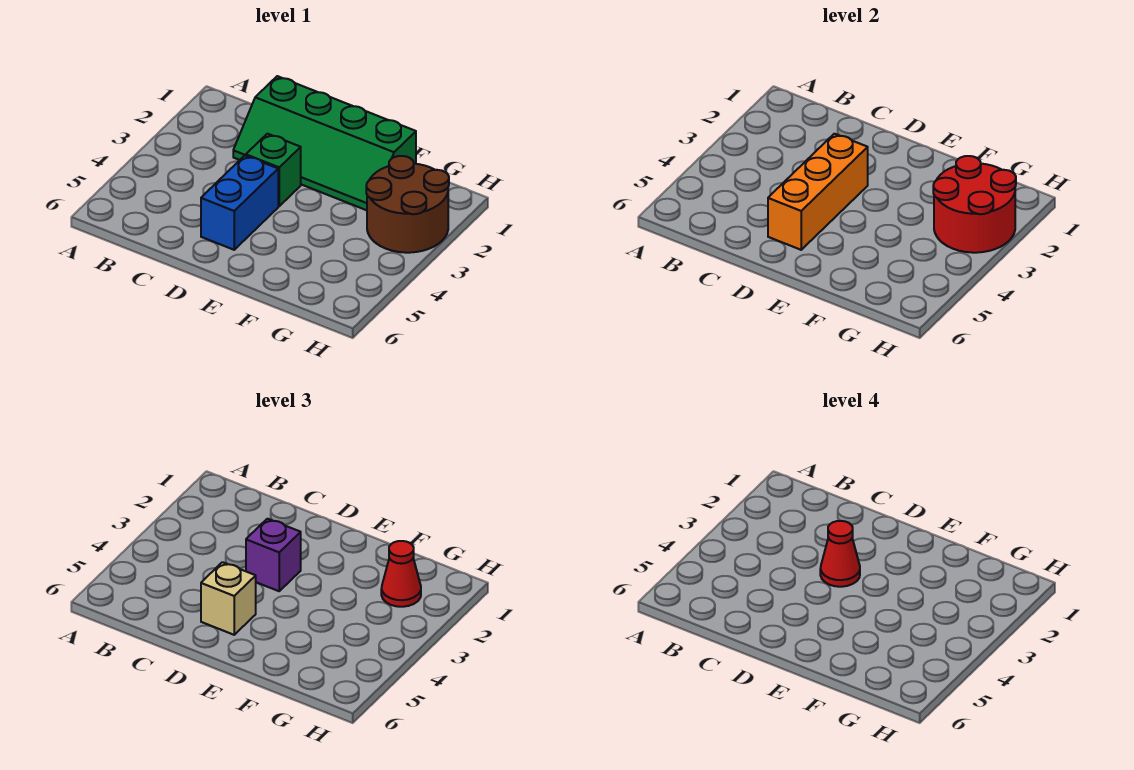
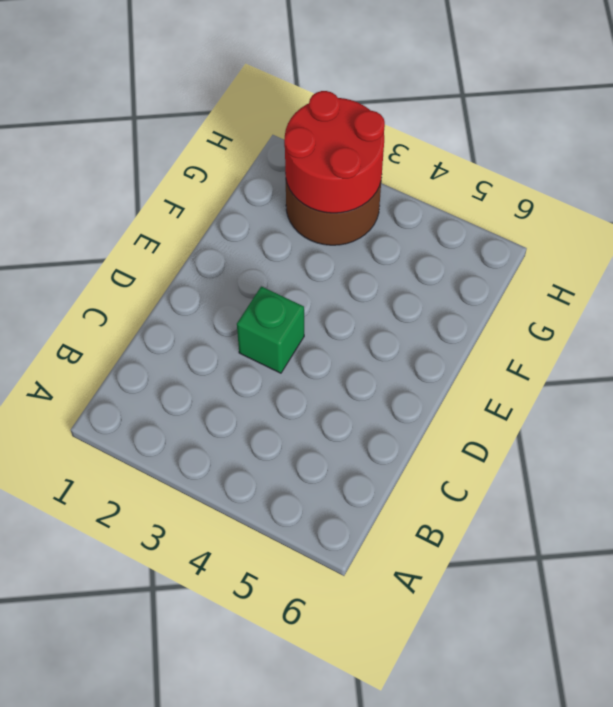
none -> green 2x4 slope [233,76,416,210]
none -> blue 1x2 brick [201,156,278,250]

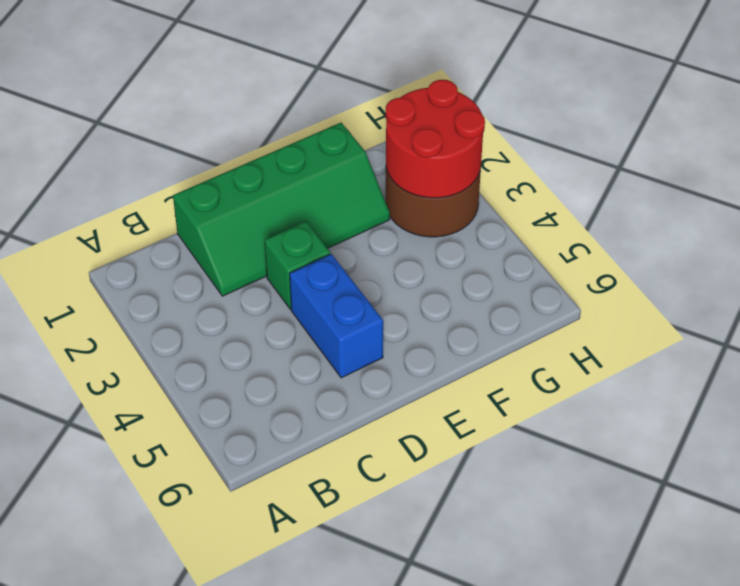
none -> orange 1x3 brick [768,134,868,250]
none -> purple 1x1 brick [246,519,301,591]

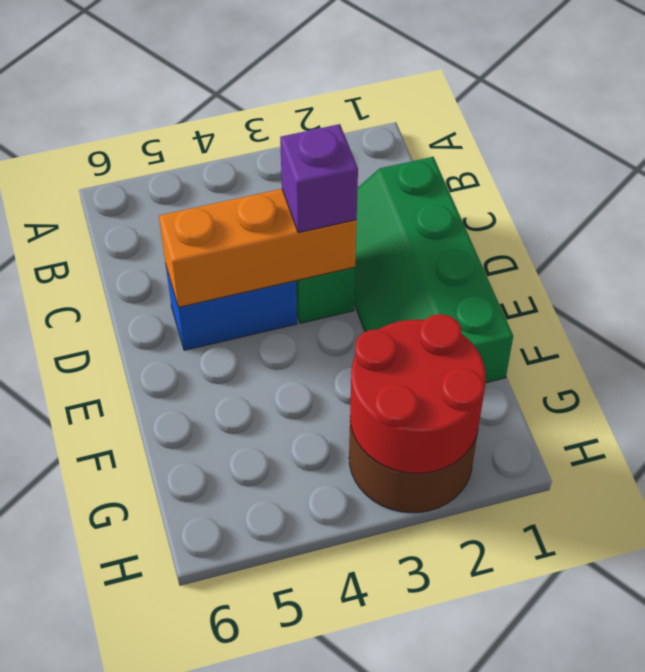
none -> tan 1x1 brick [201,562,256,635]
none -> red 1x1 cone [381,541,421,607]

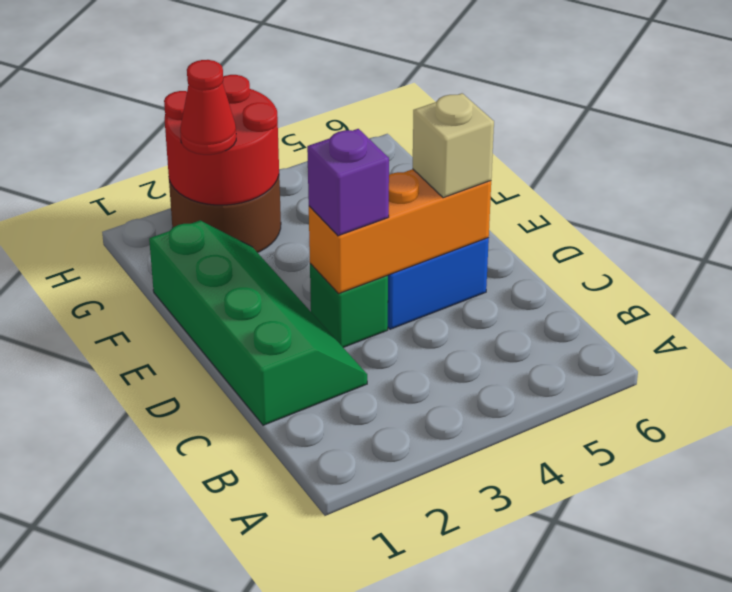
none -> red 1x1 cone [820,521,860,587]

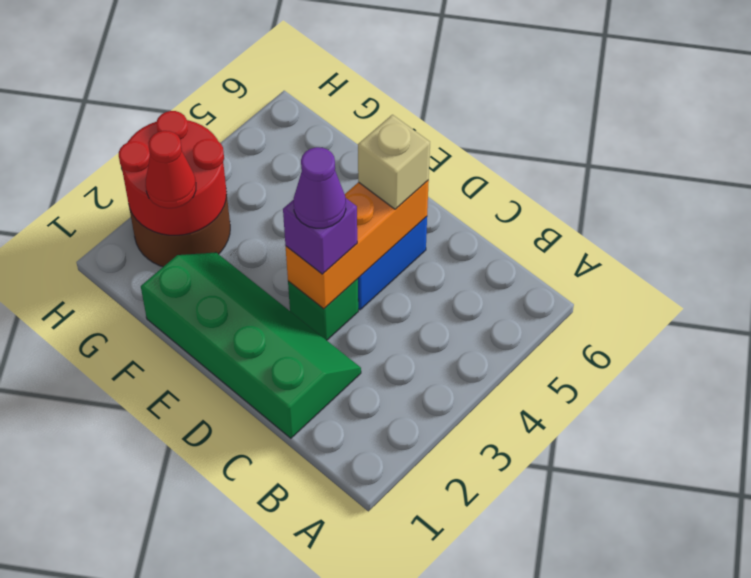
purple 1x1 cone [294,147,346,228] -> red 1x1 cone [820,521,860,587]

